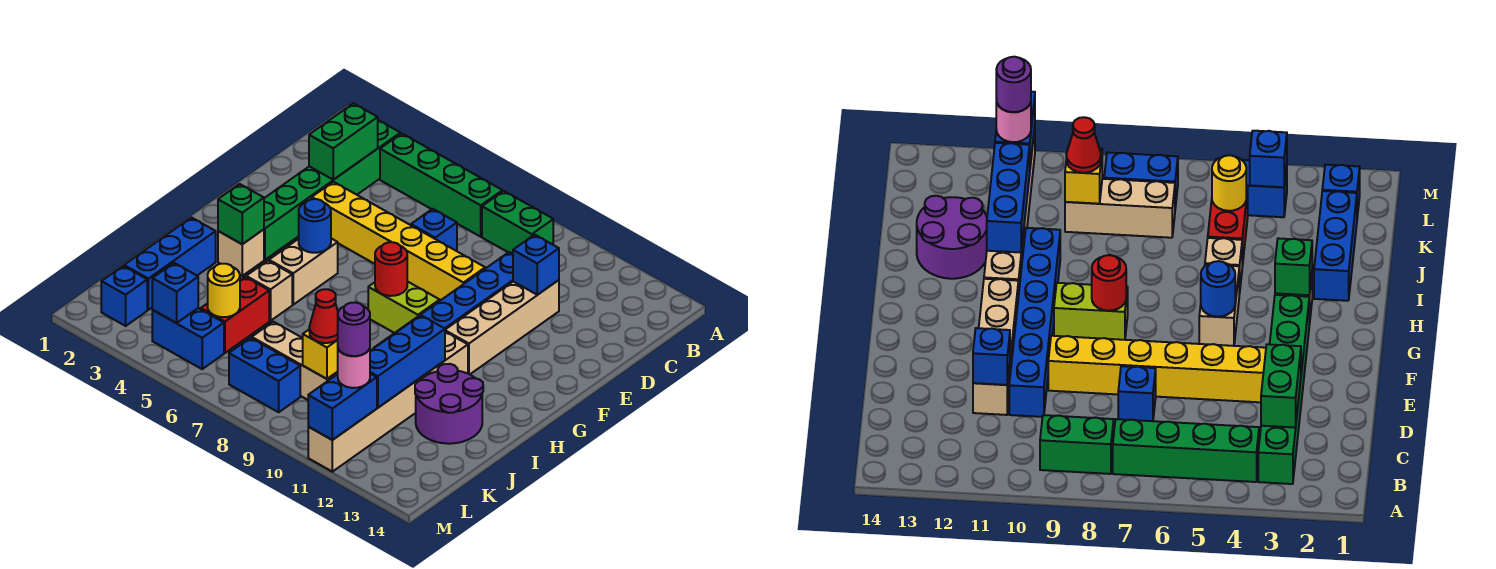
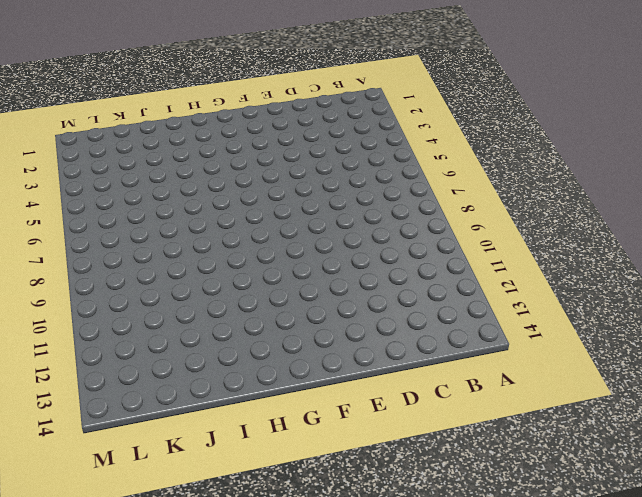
none -> green 1x6 brick [264,120,400,260]
none -> green 1x4 brick [380,133,502,237]
none -> green 1x2 brick [482,191,553,254]
none -> blue 1x1 brick [411,209,457,251]

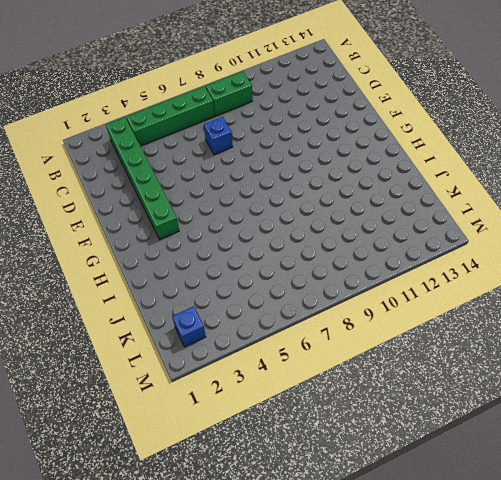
none -> blue 1x6 brick [374,252,513,348]
none -> tan 1x4 brick [445,280,559,374]
none -> yellow 1x6 brick [312,182,485,301]
none -> tan 1x2 brick [269,238,338,305]

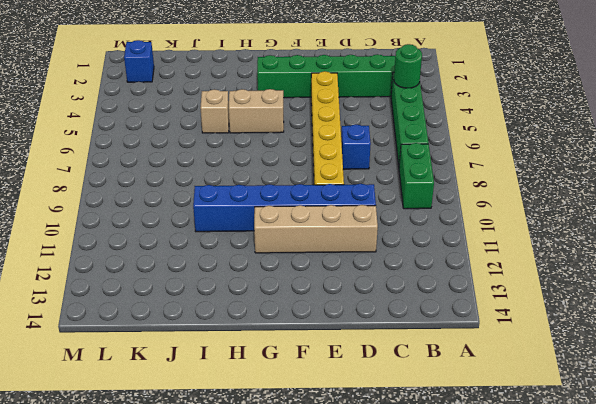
green 1x1 round brick [394,44,422,88] -> none
none -> lime 1x2 brick [368,281,440,333]
none -> tan 1x1 brick [218,229,264,276]
none -> tan 1x6 brick [308,332,468,472]
none -> blue 1x3 brick [124,218,216,310]

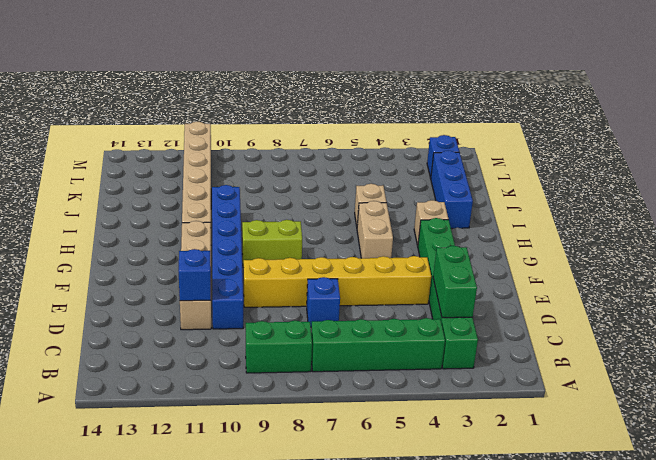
none -> purple 2x2 round brick [415,364,483,444]
none -> red 1x2 brick [201,277,269,353]
none -> tan 1x3 brick [252,322,338,400]
none -> blue 1x2 brick [152,308,224,369]

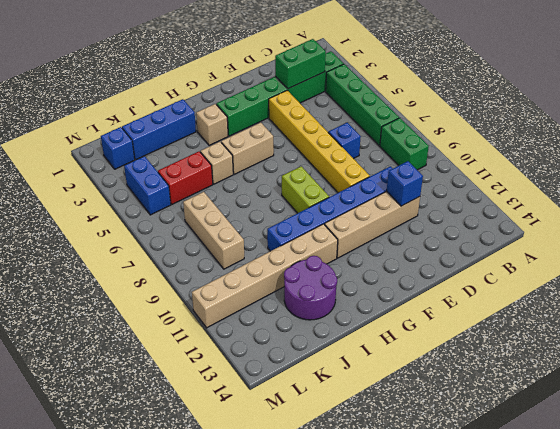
none -> blue 1x2 brick [229,338,300,412]
none -> blue 1x1 round brick [299,199,331,253]
none -> red 1x1 round brick [375,242,407,296]
none -> green 1x1 brick [218,184,264,244]

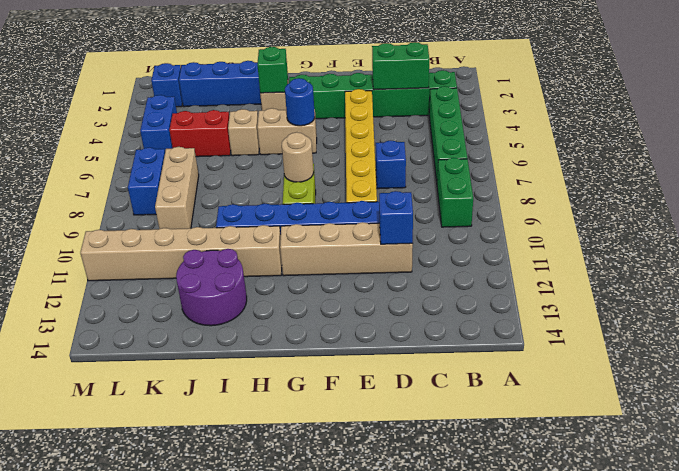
tan 1x1 round brick [282,132,314,182] -> red 1x1 round brick [375,242,407,296]
none -> blue 1x3 brick [370,315,445,408]
none -> yellow 1x1 round brick [208,264,240,317]
none -> yellow 1x1 brick [303,330,338,379]
none -> blue 1x1 brick [152,263,198,323]

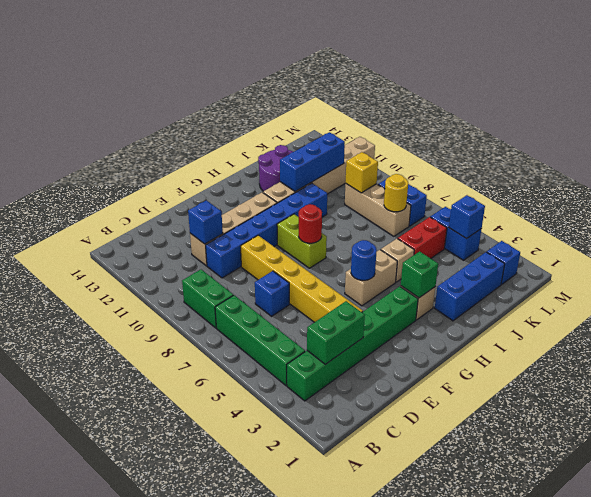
yellow 1x1 round brick [384,174,408,212] -> yellow 1x1 round brick moved to [208,264,240,317]
none -> blue 1x2 brick [308,374,377,440]
none -> red 1x1 cone [309,289,338,343]
none -> pink 1x1 round brick [338,348,370,388]
none -> purple 1x1 round brick [338,302,370,356]

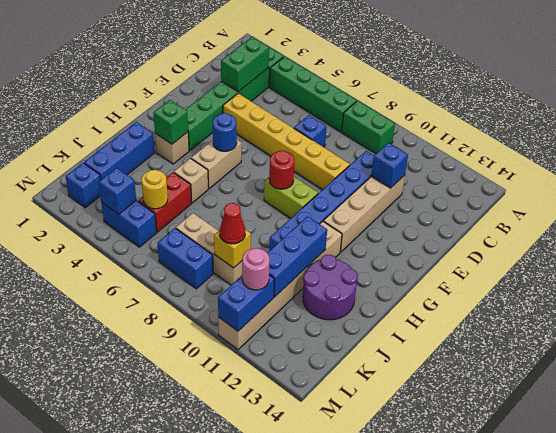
none -> purple 1x1 round brick [338,302,370,356]

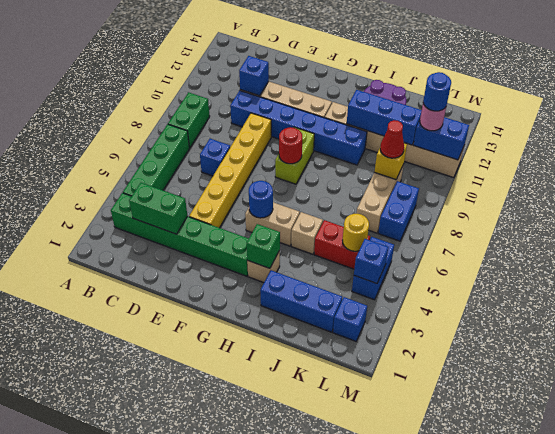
blue 1x1 round brick [423,72,451,111] -> purple 1x1 round brick [338,302,370,356]

